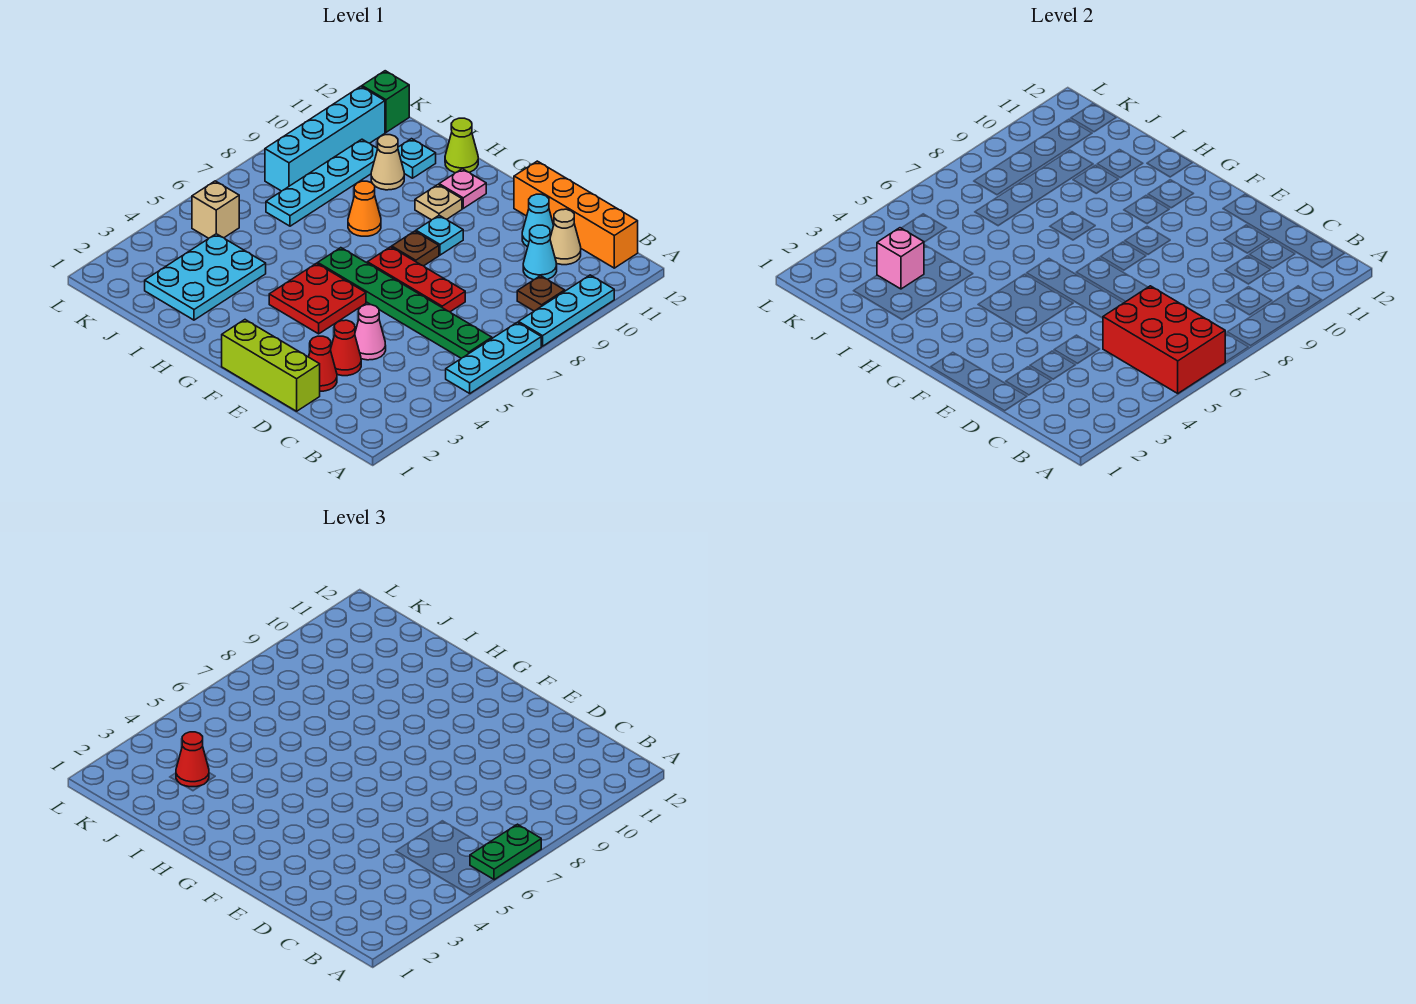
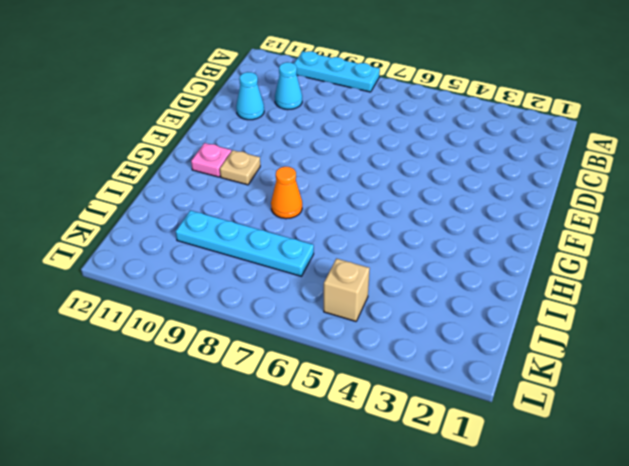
none -> cyan 1x3 plate [446,322,541,393]
none -> green 1x6 plate [318,248,492,358]
none -> brown 1x1 plate [517,276,565,311]
none -> orange 1x4 brick [514,161,638,268]

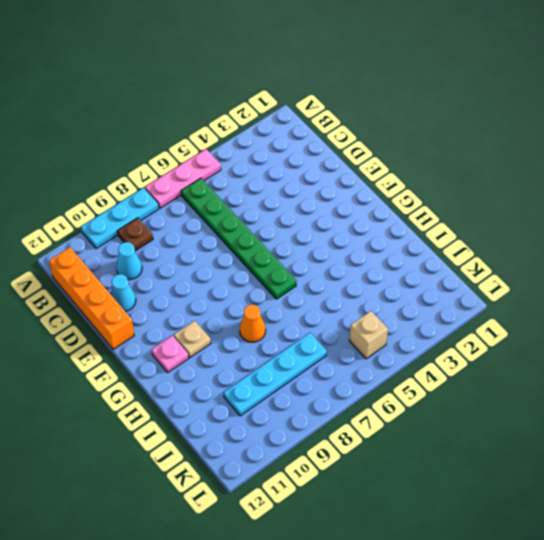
pink 1x3 plate [145,149,221,208] -> cyan 1x3 plate [446,322,541,393]
none -> tan 1x1 cone [550,209,581,265]
none -> lime 1x3 brick [222,320,320,411]
none -> red 1x1 cone [309,336,337,391]
none -> red 1x1 cone [331,320,361,376]

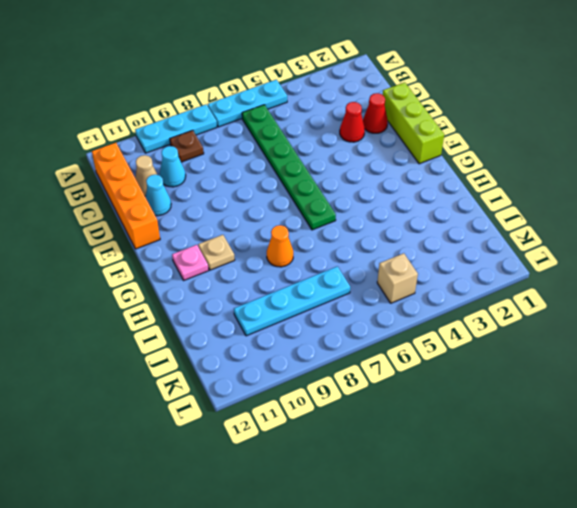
none -> pink 1x1 cone [355,305,386,360]
none -> red 1x3 plate [367,247,465,312]
none -> red 2x2 plate [269,263,366,334]
none -> brown 1x1 plate [392,231,439,266]

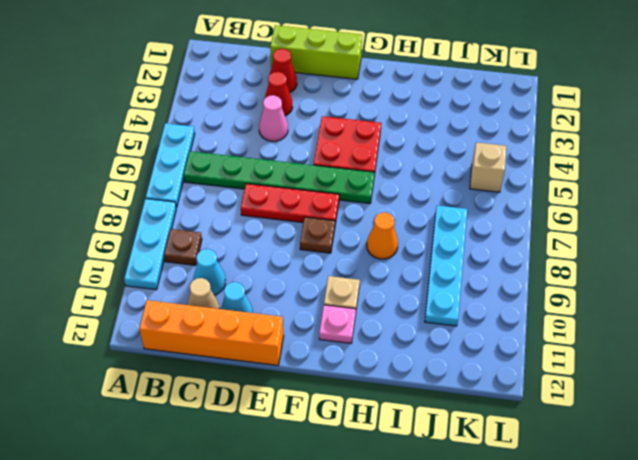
none -> cyan 1x1 plate [416,215,463,255]
none -> lime 1x1 cone [445,118,478,173]
none -> cyan 2x3 plate [145,234,266,320]
none -> tan 1x1 cone [371,135,404,190]

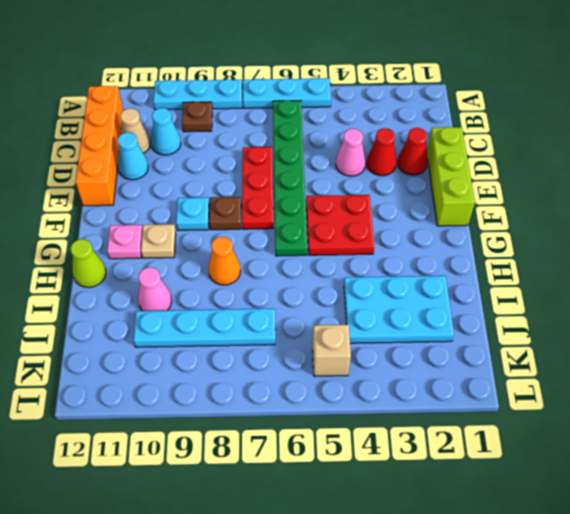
pink 1x1 cone [138,267,172,311] -> tan 1x1 cone [371,135,404,190]
none -> cyan 1x1 plate [398,139,436,178]
none -> cyan 1x4 brick [265,86,385,191]
none -> green 1x1 brick [362,71,409,132]
none -> red 2x3 brick [1103,286,1225,393]

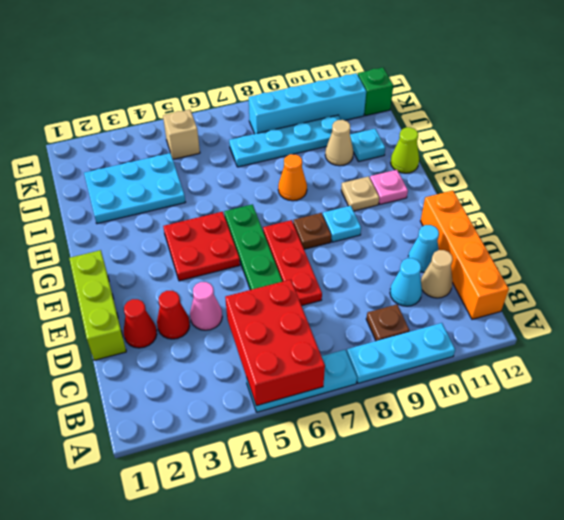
none -> pink 1x1 brick [877,228,924,289]
none -> green 1x2 plate [470,824,541,880]
none -> red 1x1 cone [176,732,209,787]

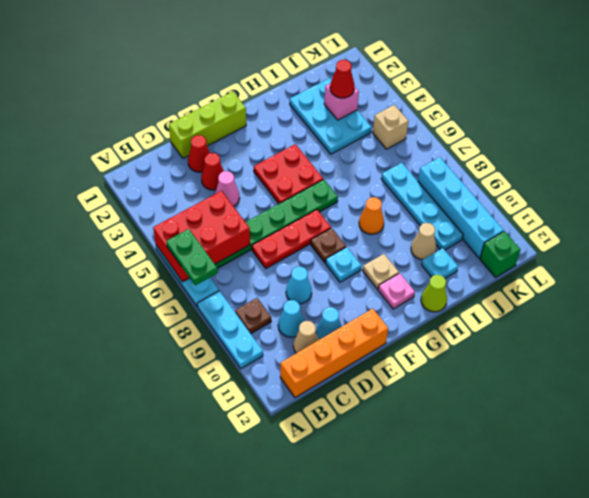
cyan 1x1 cone [286,267,312,304] -> none

